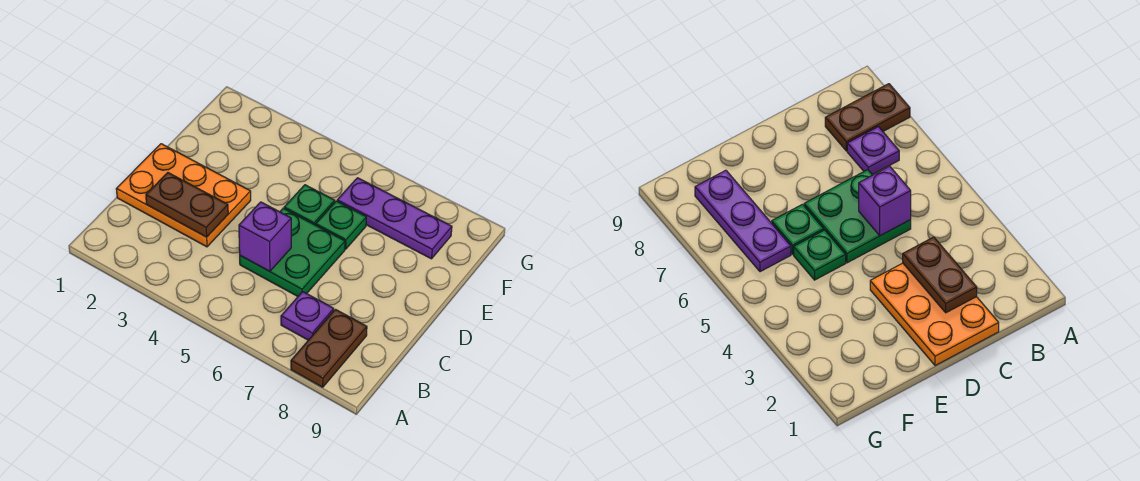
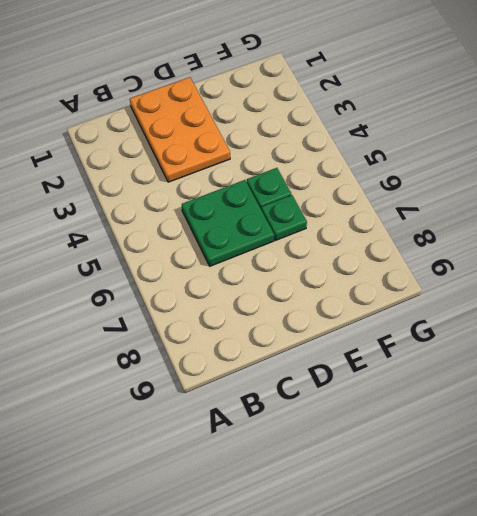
none -> brown 1x2 plate [291,310,367,387]
none -> purple 1x1 plate [281,292,334,340]

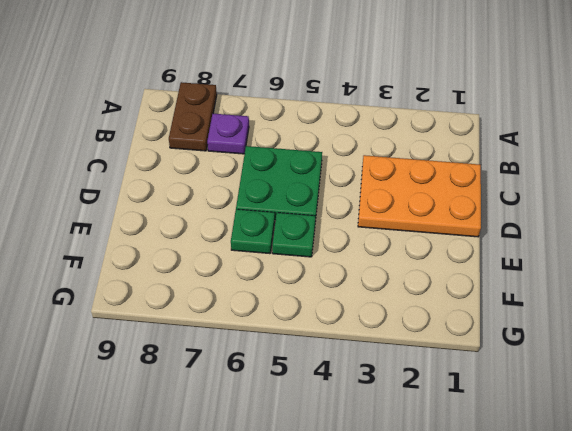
none -> purple 1x3 plate [337,178,452,259]
none -> brown 1x2 plate [146,173,228,237]

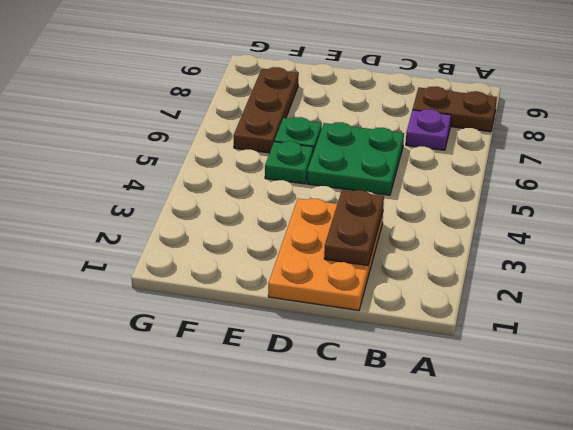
brown 1x3 plate [234,67,298,153] -> purple 1x3 plate [337,178,452,259]
none -> purple 1x1 brick [239,202,291,271]

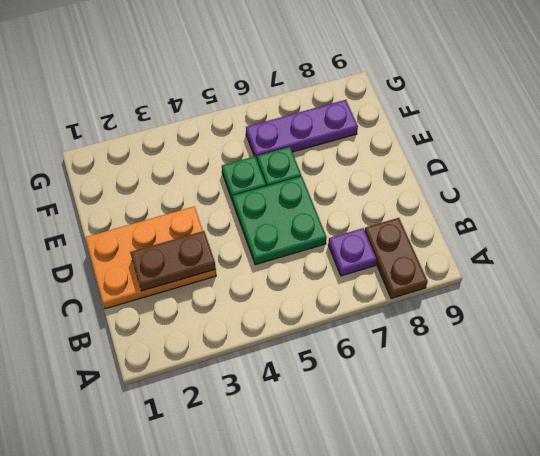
none -> purple 1x1 brick [239,202,291,271]

